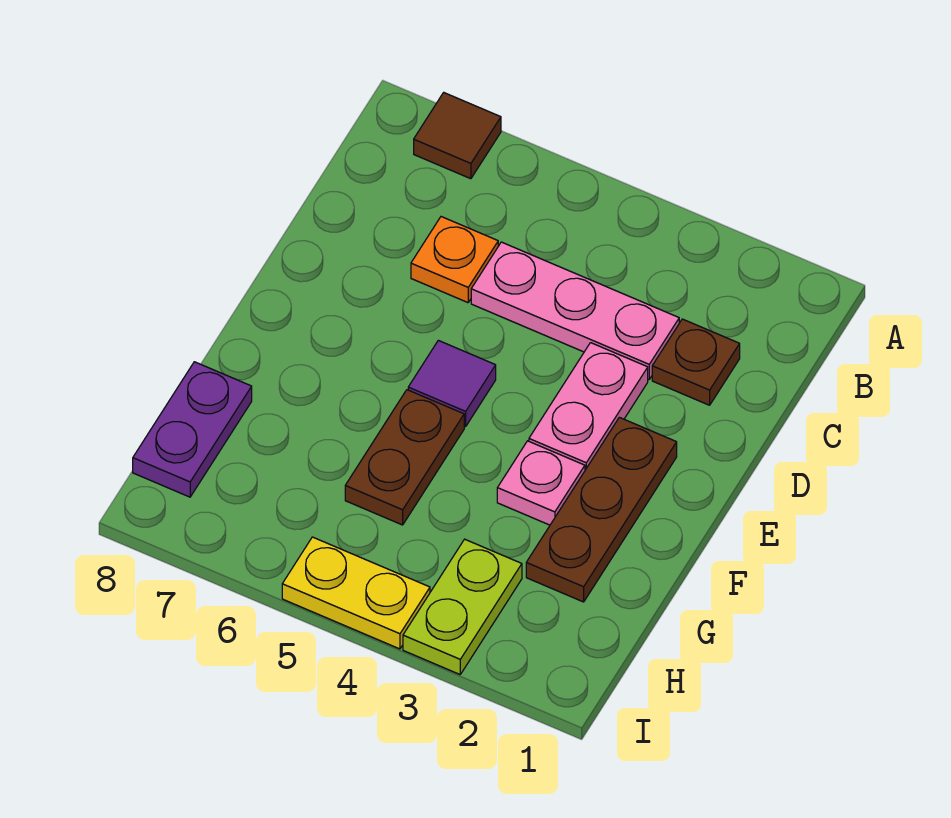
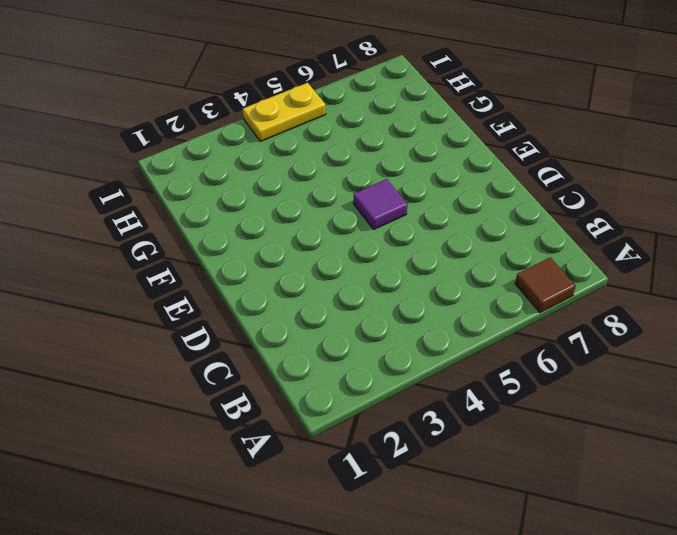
none -> brown 1x1 plate [652,319,740,405]
none -> pink 1x3 plate [471,242,679,379]
none -> orange 1x1 plate [411,217,498,303]

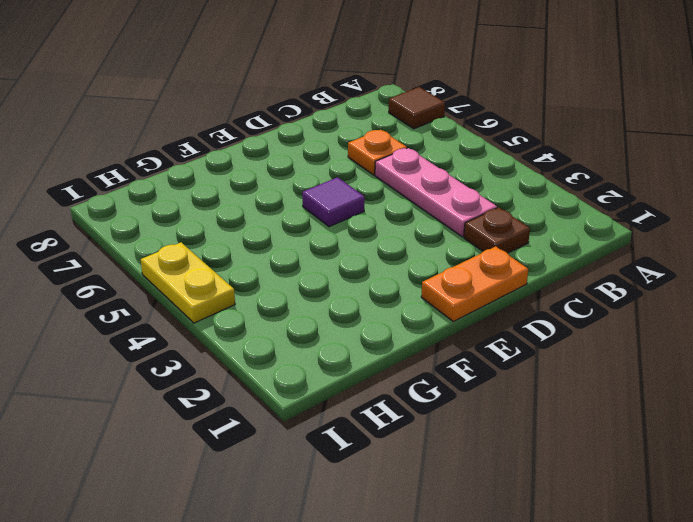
orange 1x2 plate [421,246,528,321] -> none
none -> pink 1x2 plate [529,343,648,470]
none -> brown 1x3 plate [526,417,677,602]
none -> pink 1x1 plate [497,441,585,525]

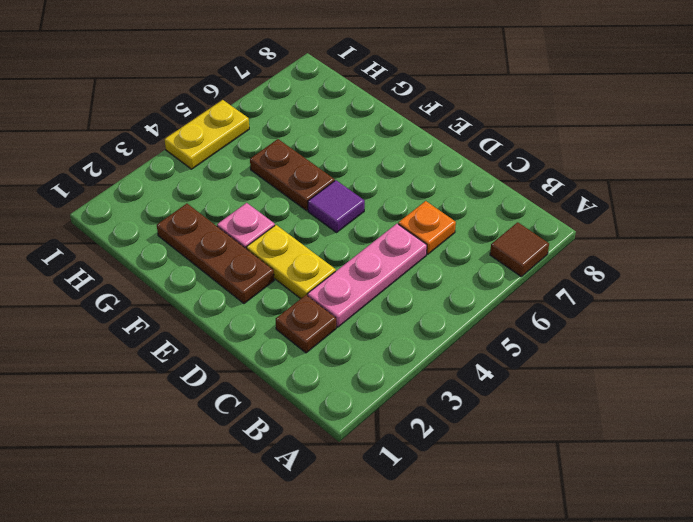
yellow 1x2 plate [246,225,336,299] -> pink 1x2 plate [529,343,648,470]
none -> purple 1x2 plate [133,362,252,497]
none -> lime 1x2 plate [403,539,522,674]

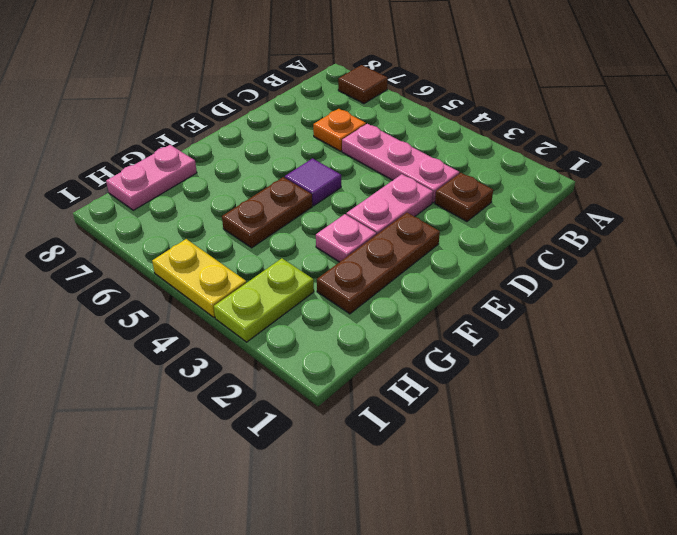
pink 1x2 plate [106,145,197,210] -> purple 1x2 plate [133,362,252,497]

